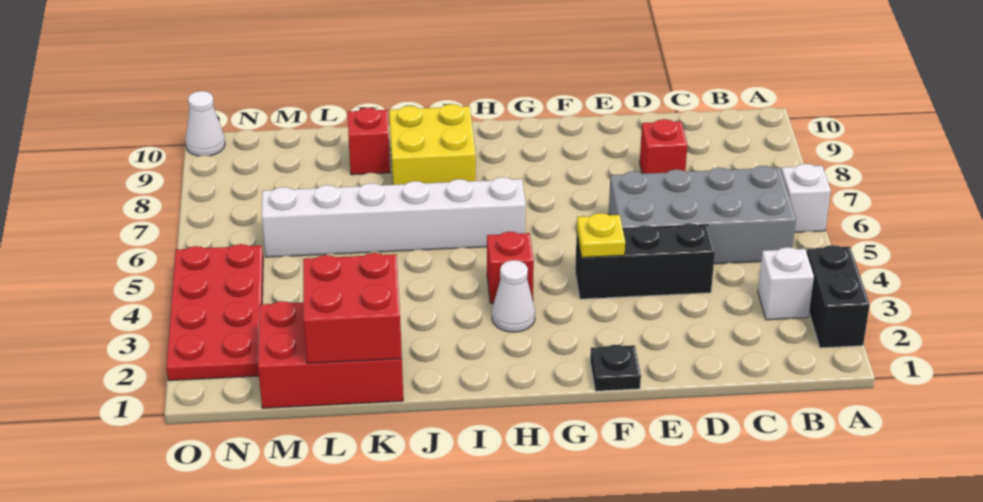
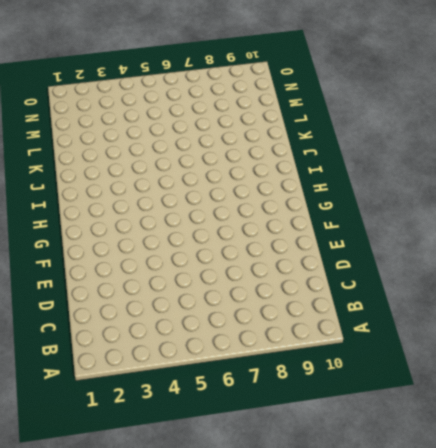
none -> black 1x2 brick [807,245,870,348]
none -> white 1x1 brick [781,164,831,232]
none -> white 1x1 brick [758,247,814,320]

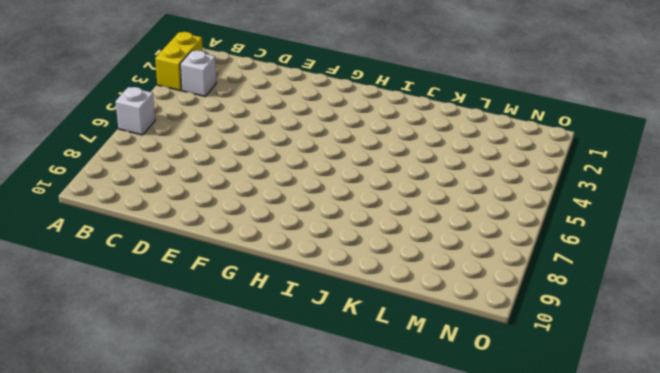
yellow 1x2 brick [155,32,203,91] -> black 1x2 brick [807,245,870,348]
none -> grey 2x4 brick [609,166,796,264]
none -> black 1x3 brick [575,223,715,299]
none -> red 1x1 brick [640,119,687,174]

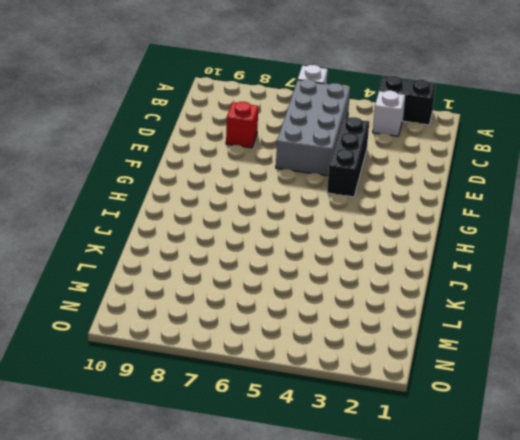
none -> black 1x1 plate [590,345,641,391]
none -> white 1x1 cone [492,260,535,332]
none -> red 1x1 brick [487,232,534,303]

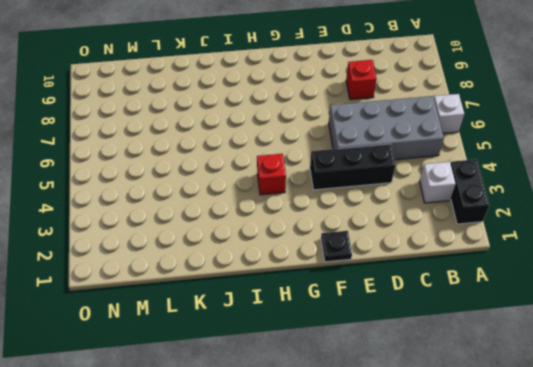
none -> white 1x1 cone [492,260,535,332]
none -> white 1x6 brick [262,177,526,257]
none -> yellow 2x2 brick [389,104,476,185]

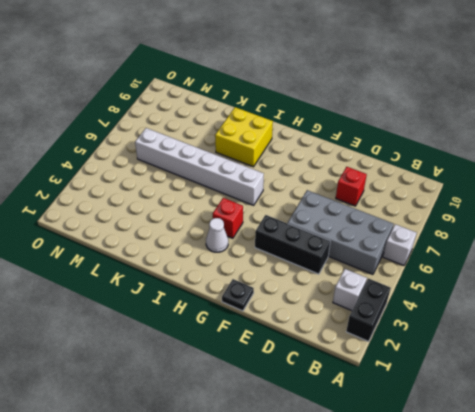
none -> red 2x3 brick [258,301,403,408]
none -> red 1x1 brick [348,108,390,175]
none -> red 2x4 plate [166,244,263,381]

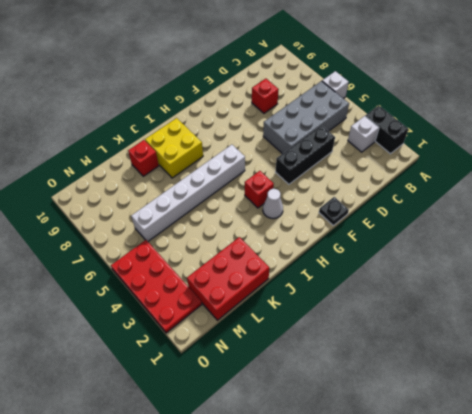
none -> white 1x1 cone [185,91,225,156]
none -> yellow 1x1 plate [577,213,625,257]
none -> red 2x2 brick [303,253,402,363]

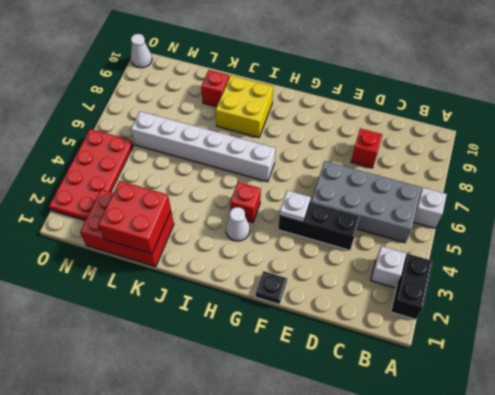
white 1x1 plate [280,190,311,222] -> yellow 1x1 plate [577,213,625,257]

